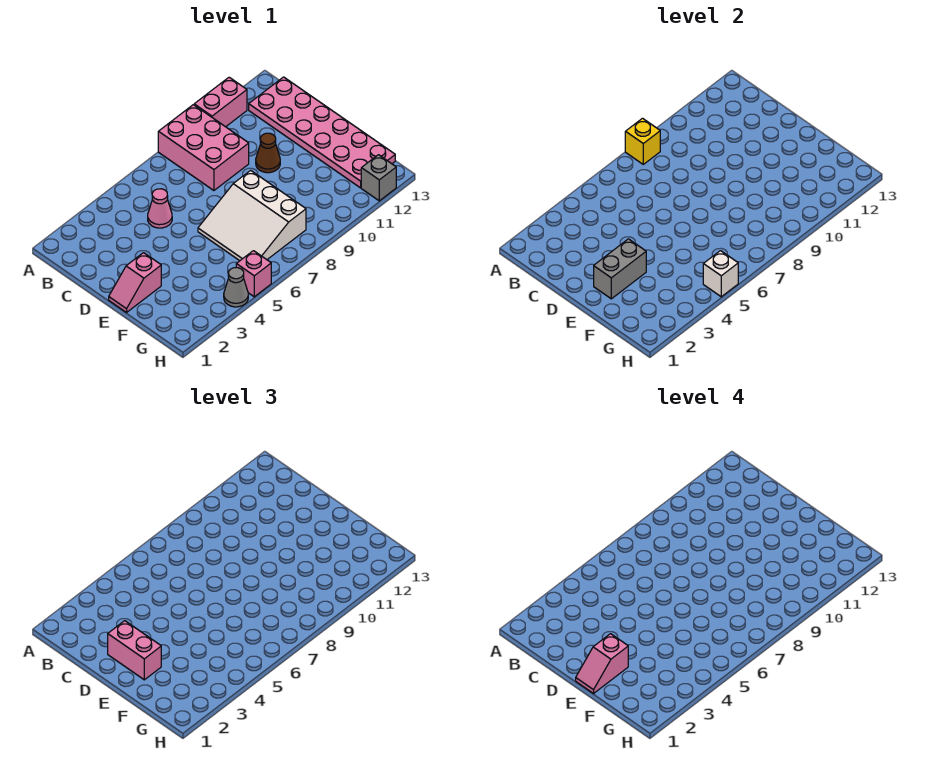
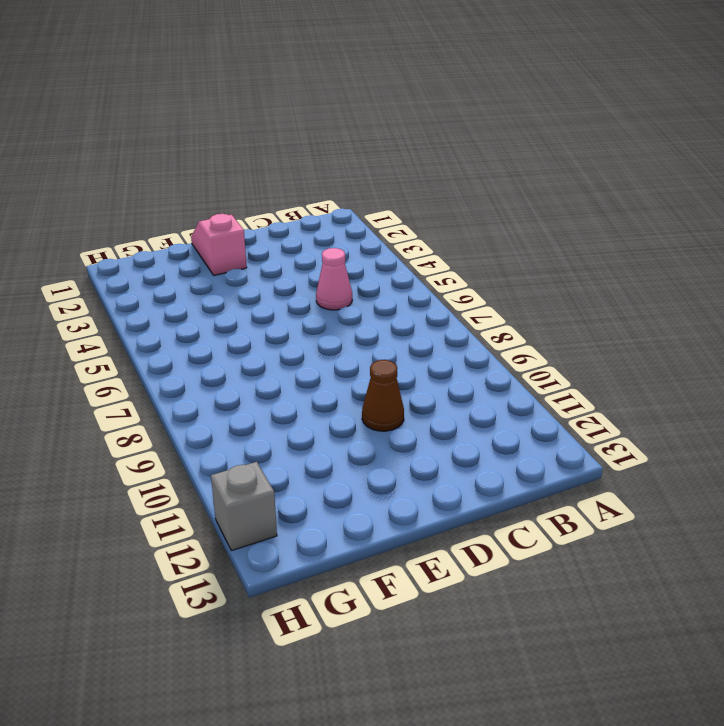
none -> pink 2x3 brick [158,105,249,190]
none -> pink 1x2 brick [194,77,247,127]
none -> pink 2x6 plate [249,77,395,188]

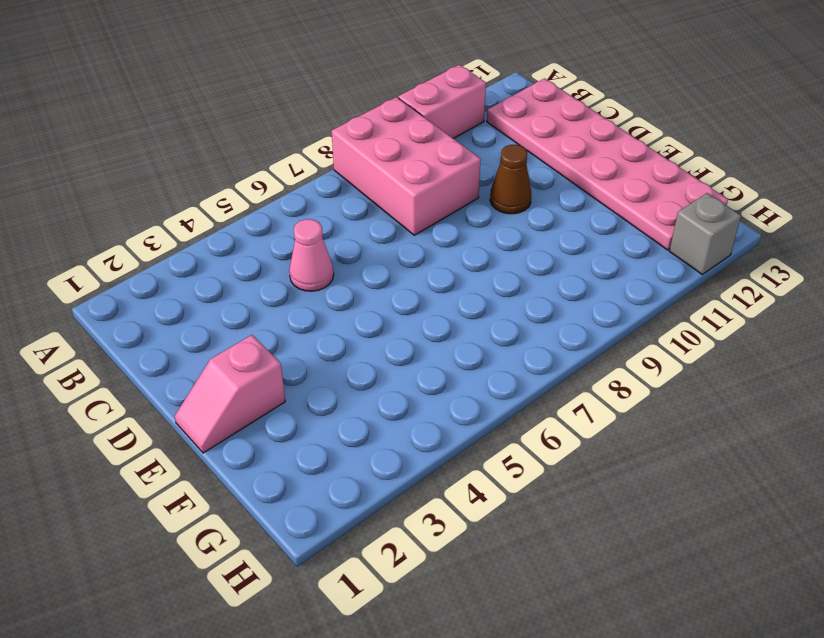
none -> white 3x3 slope [198,170,306,261]
none -> grey 1x1 cone [224,268,248,307]
none -> pink 1x1 brick [236,251,271,297]

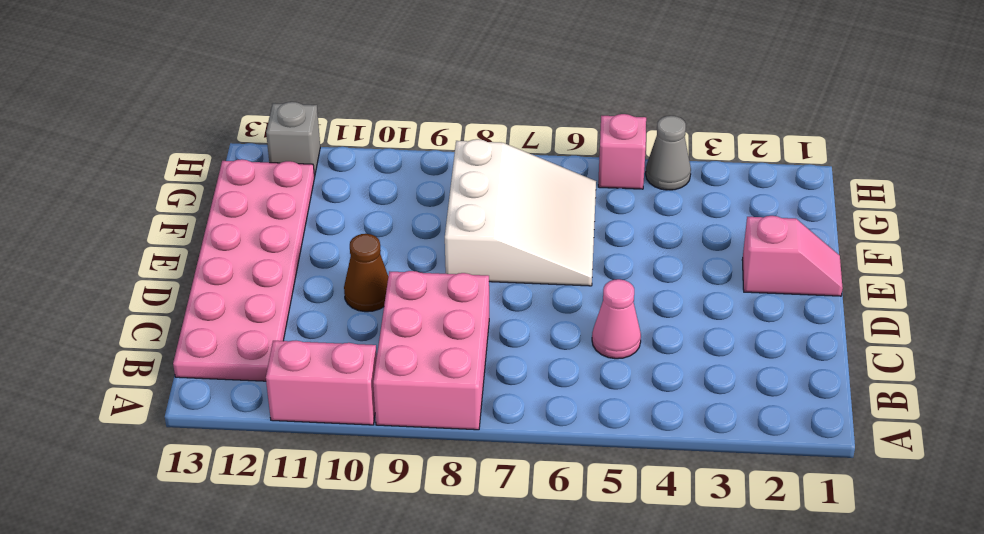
none -> yellow 1x1 brick [625,118,660,164]
none -> grey 1x2 brick [594,239,646,299]
none -> white 1x1 brick [703,251,738,297]

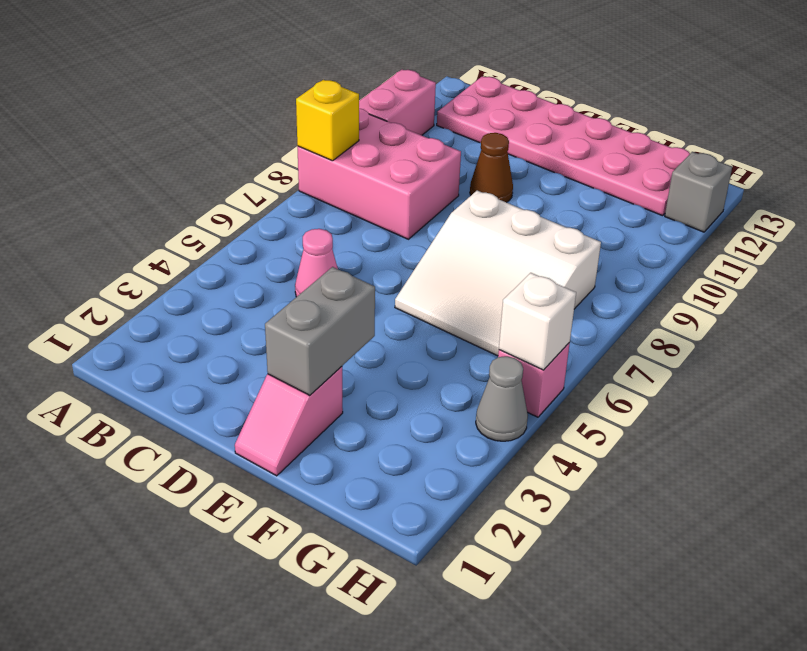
none -> pink 1x2 brick [108,621,161,680]
none -> pink 1x2 slope [576,634,628,693]

